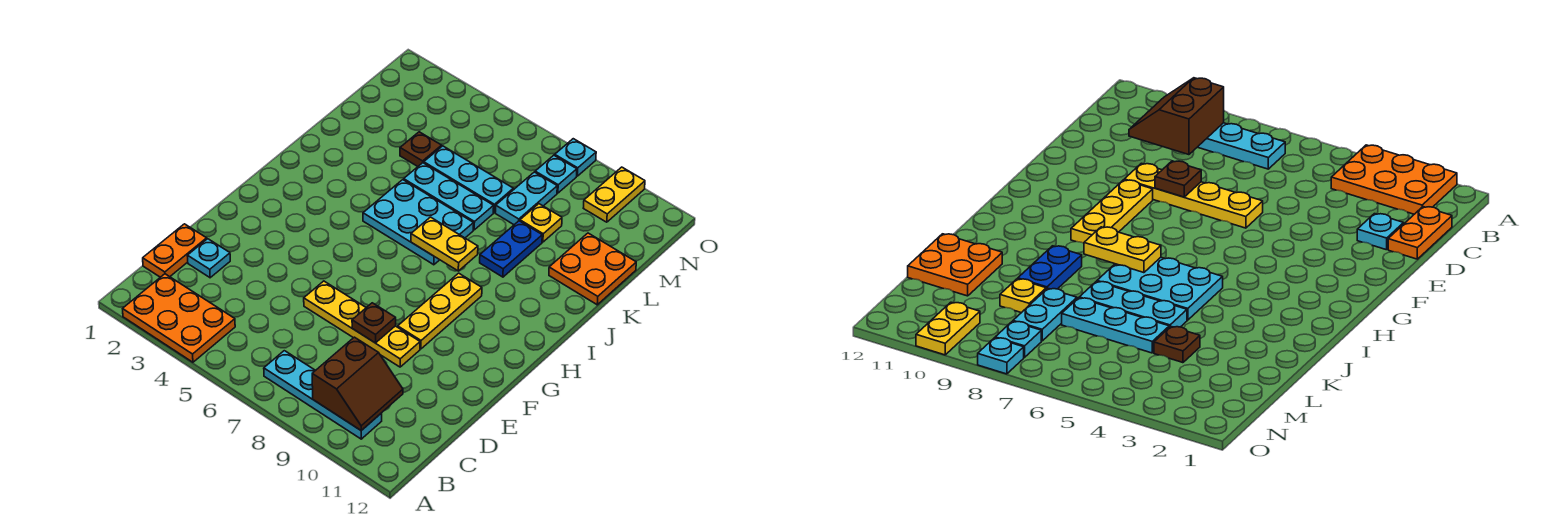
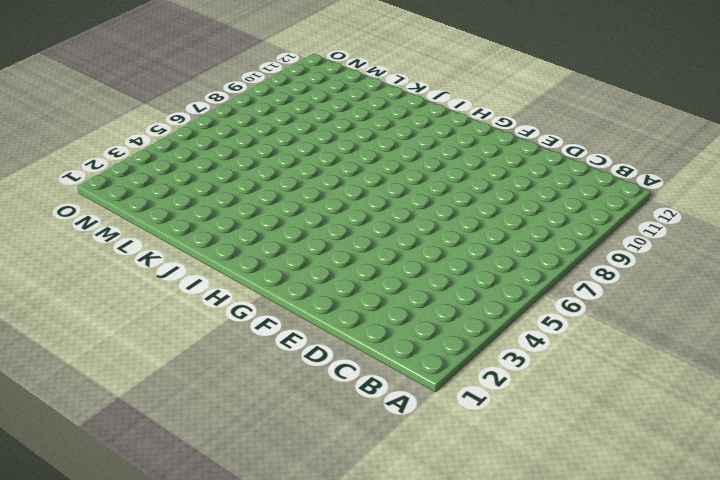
none -> orange 2x3 plate [123,274,235,362]
none -> cyan 1x4 plate [264,351,382,439]
none -> orange 1x2 plate [143,224,207,277]

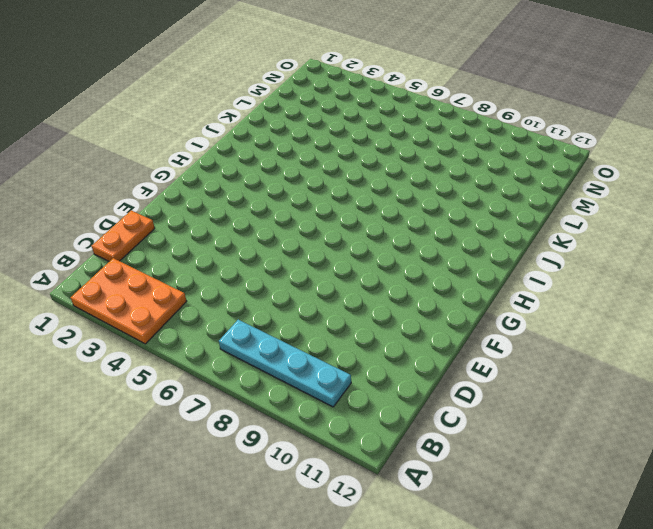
none -> cyan 1x1 plate [187,239,230,278]
none -> yellow 1x4 plate [304,281,420,367]
none -> yellow 1x3 plate [398,273,482,349]

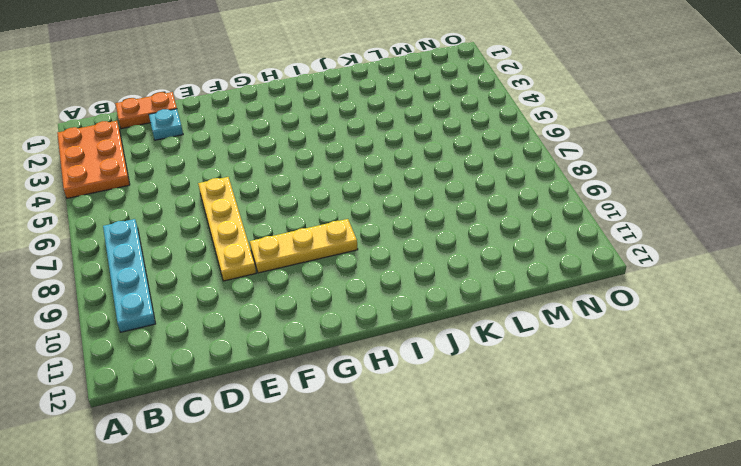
none -> cyan 2x3 plate [363,180,474,265]
none -> blue 1x2 plate [480,221,542,277]
none -> cyan 1x3 plate [404,163,494,230]

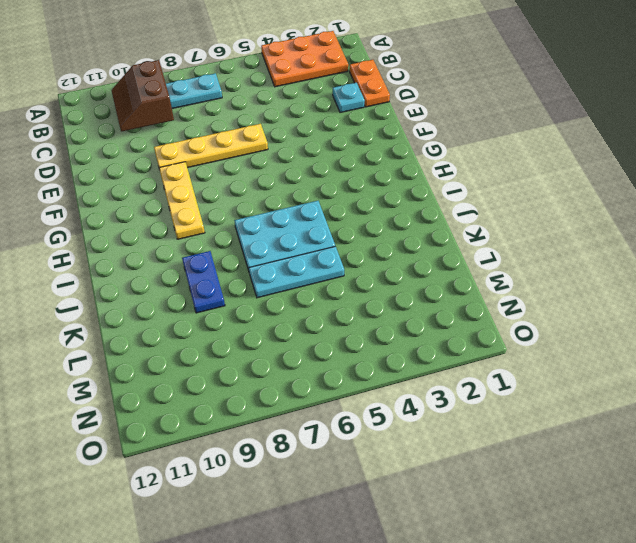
none -> orange 2x2 plate [549,233,636,305]
none -> brown 1x1 plate [400,132,442,166]
none -> cyan 1x3 plate [424,146,513,212]

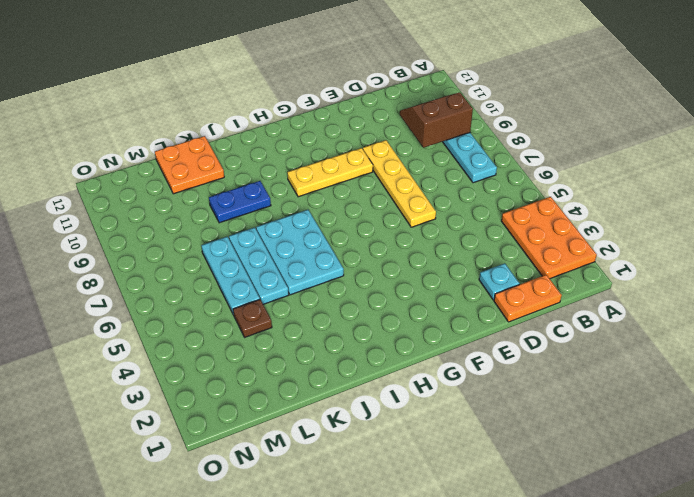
none -> cyan 1x2 plate [495,172,557,225]
none -> yellow 1x1 plate [520,204,562,242]
none -> cyan 1x1 plate [535,155,577,193]

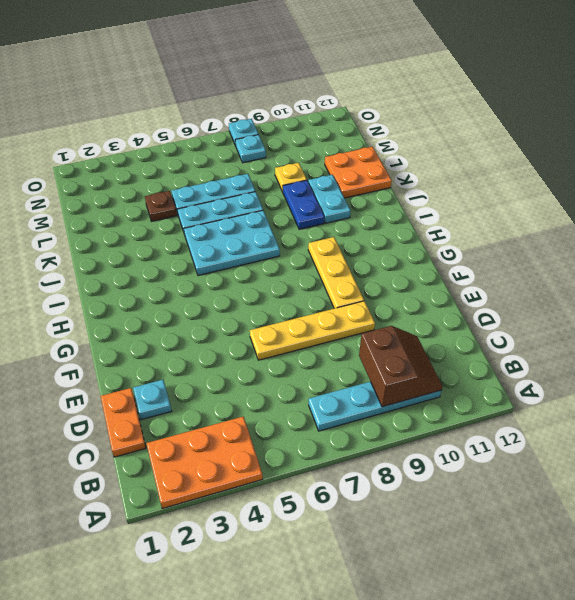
cyan 1x2 plate [308,175,351,223] -> cyan 1x2 plate moved to [495,172,557,225]
none -> yellow 1x2 plate [584,167,645,222]
none -> brown 1x1 plate [352,303,396,343]
none -> yellow 1x2 plate [411,217,478,271]

